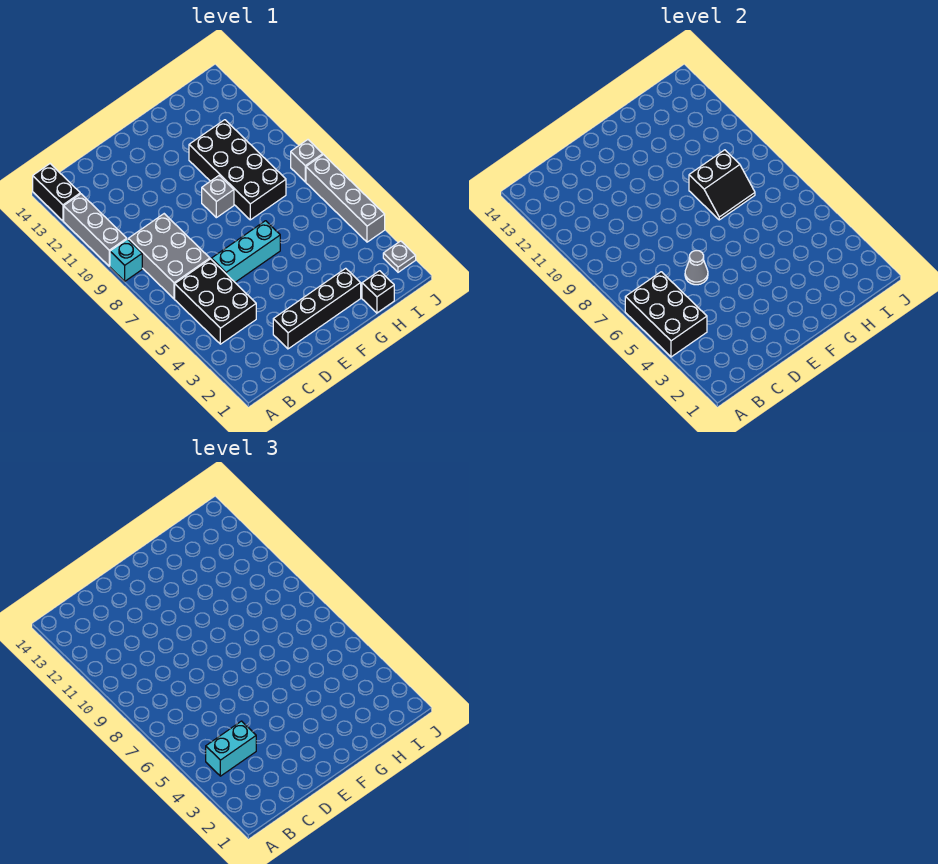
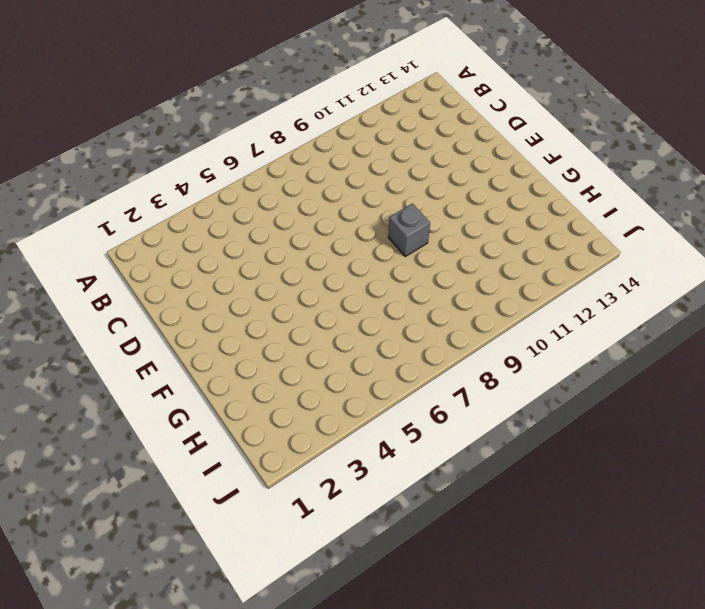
none -> cyan 1x1 brick [110,239,142,281]
none -> grey 1x3 brick [64,194,127,266]
none -> black 1x2 brick [33,164,80,221]

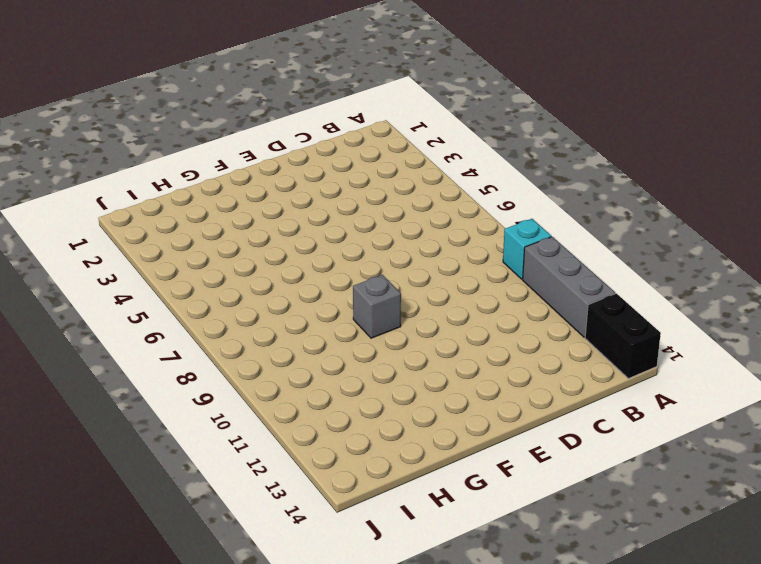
none -> black 2x3 brick [175,259,256,344]
none -> grey 2x3 brick [128,214,210,299]
none -> black 1x4 brick [273,268,361,349]

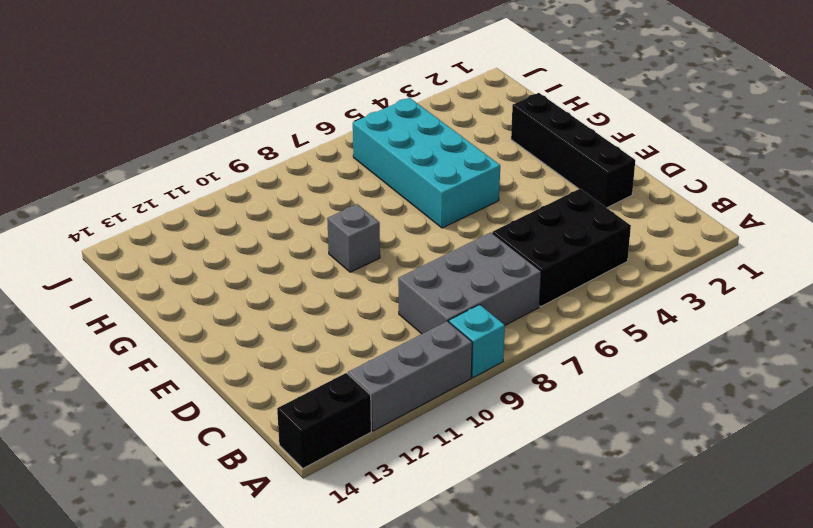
cyan 2x4 brick [353,98,500,228] -> cyan 1x3 brick [211,221,280,282]
none -> black 2x4 brick [189,120,286,220]
none -> black 1x1 brick [362,271,394,313]
none -> grey 1x1 plate [383,241,416,272]

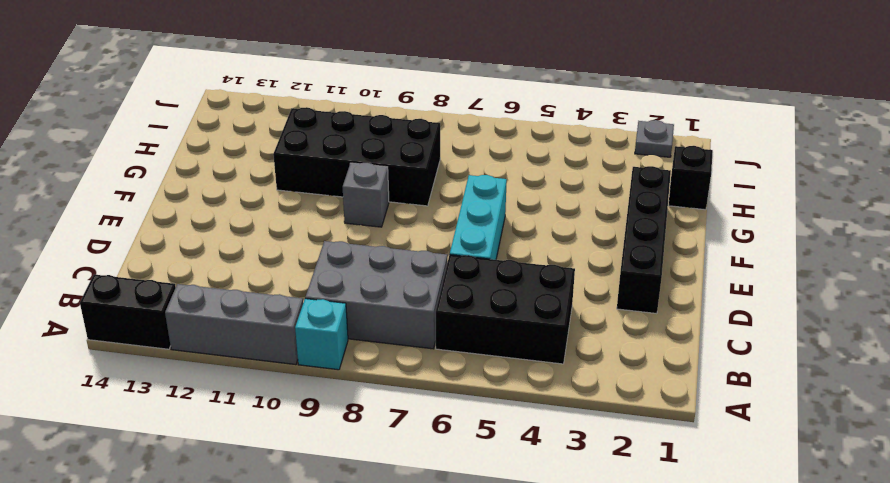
none -> grey 1x4 brick [306,155,385,242]
none -> grey 1x1 brick [291,140,323,182]
none -> black 2x3 brick [625,272,707,357]

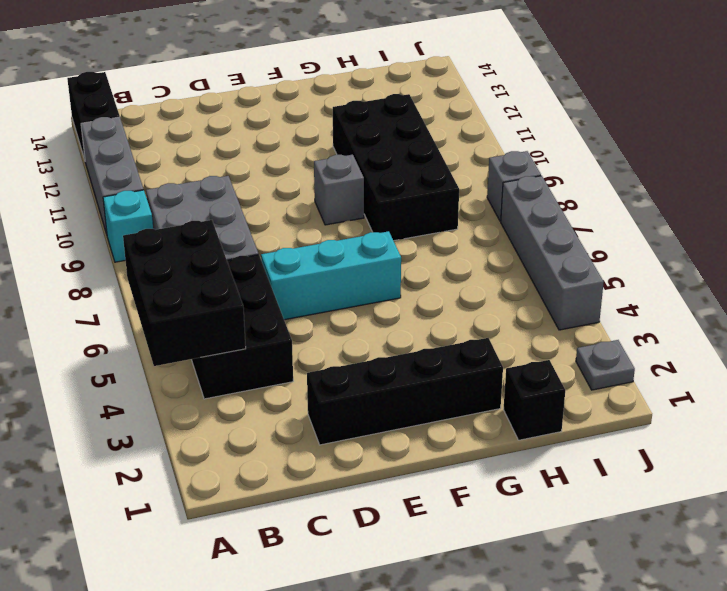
none -> grey 1x1 cone [685,251,708,285]
none -> black 2x2 slope [689,150,755,220]
none -> cyan 1x2 brick [206,721,256,776]

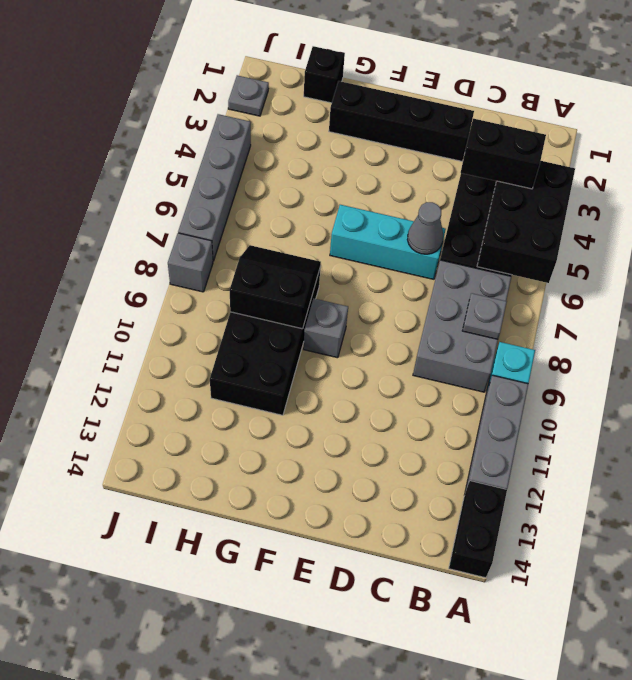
black 1x2 brick [461,119,546,189] -> cyan 1x2 brick [206,721,256,776]
grey 1x1 plate [462,293,507,339] -> none

